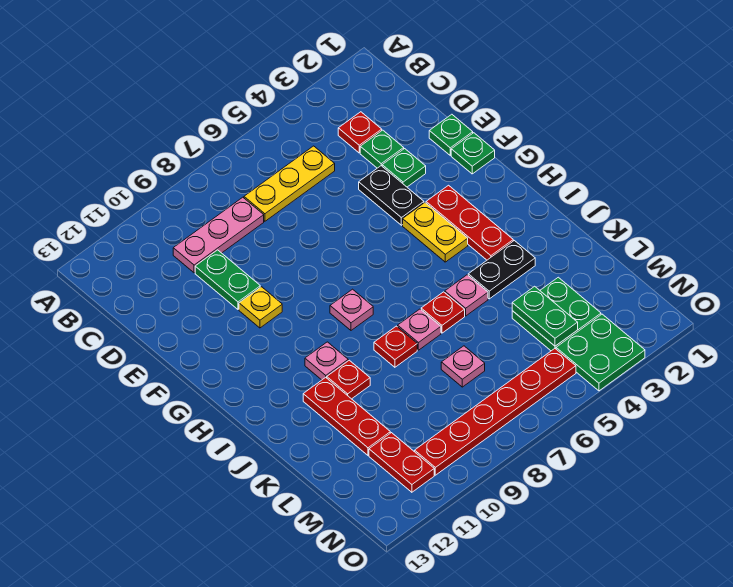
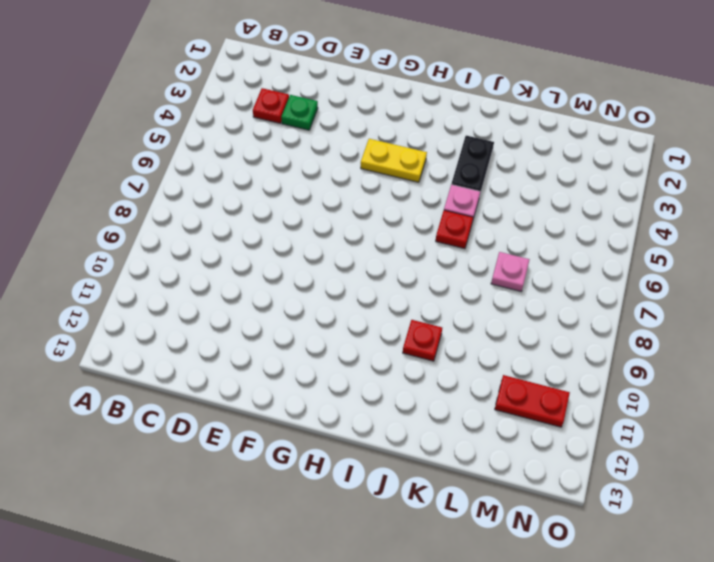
none -> yellow 1x3 plate [244,146,335,221]
none -> pink 1x3 plate [173,197,264,273]
none -> green 1x2 plate [195,250,260,309]

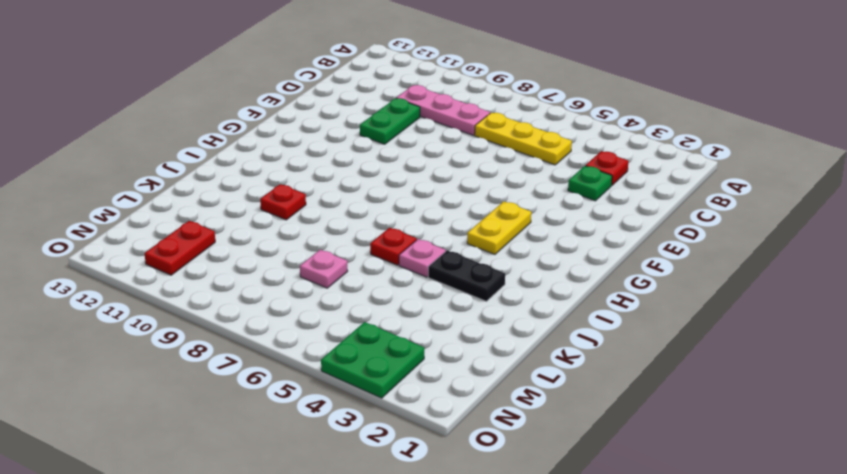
none -> green 1x1 plate [429,114,473,155]
none -> green 1x1 plate [382,149,426,187]
none -> black 1x2 plate [359,166,424,225]

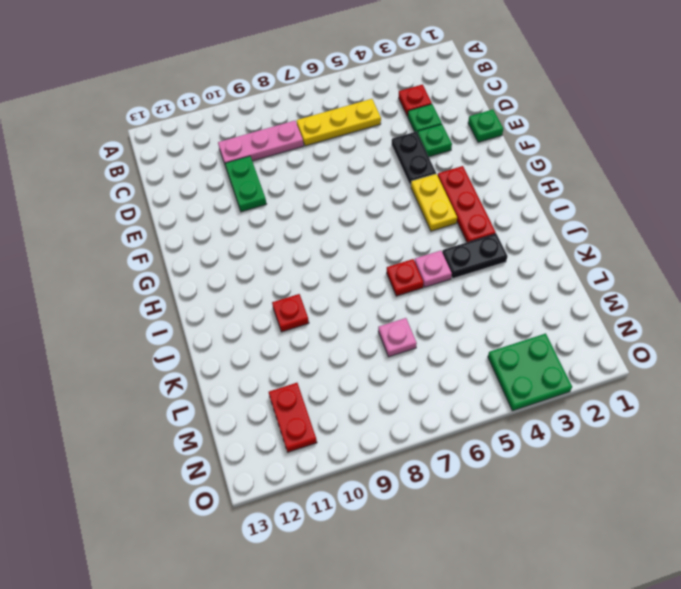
none -> green 1x1 plate [451,133,495,174]
none -> yellow 1x1 plate [239,287,282,328]
none -> pink 1x1 plate [330,289,373,330]

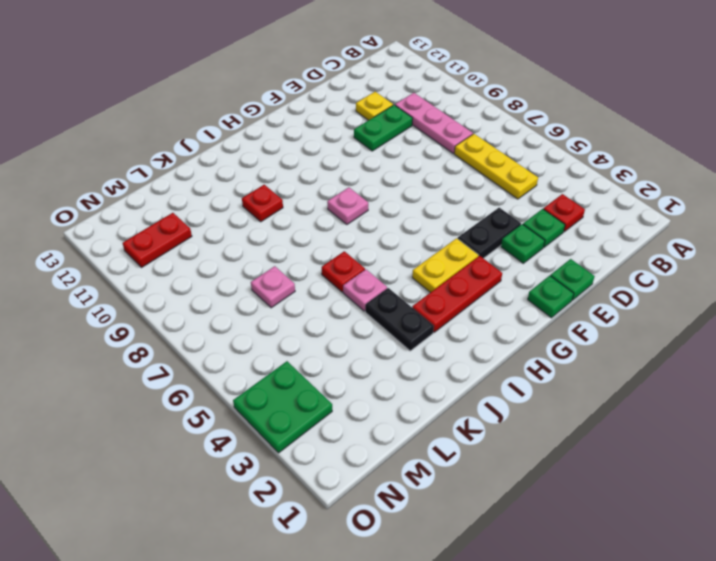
yellow 1x1 plate [356,92,393,120] -> yellow 1x1 plate moved to [239,287,282,328]
none -> pink 1x1 plate [305,342,348,380]
none -> pink 1x1 plate [398,309,441,350]
none -> red 1x1 plate [374,326,417,367]

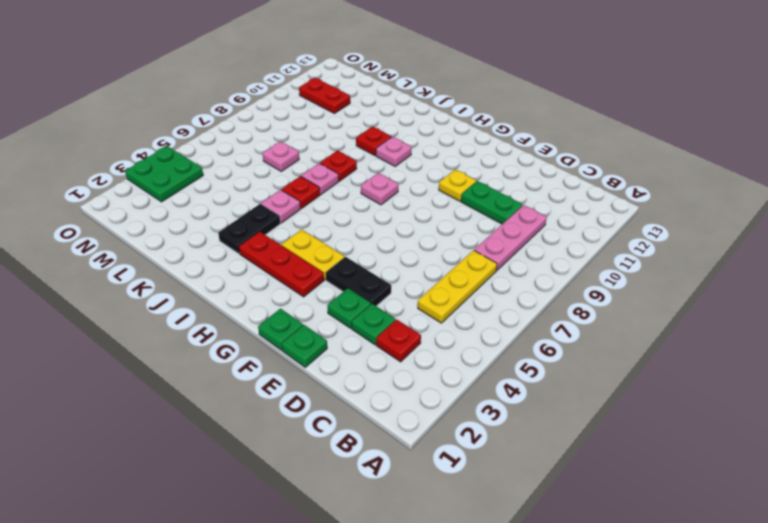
none -> red 1x3 plate [303,377,390,455]
none -> green 2x2 plate [512,277,601,351]
none -> red 1x6 plate [415,349,576,475]

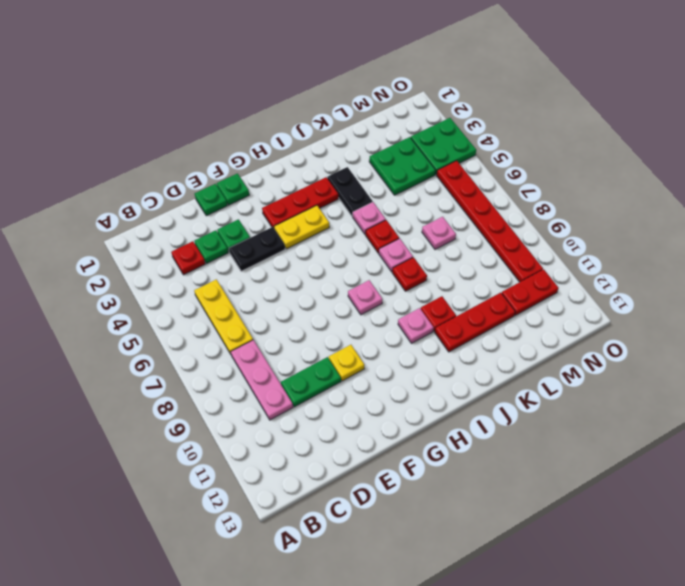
none -> green 1x2 plate [512,286,578,346]

